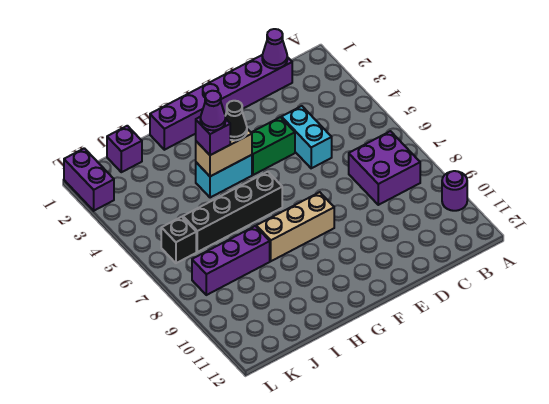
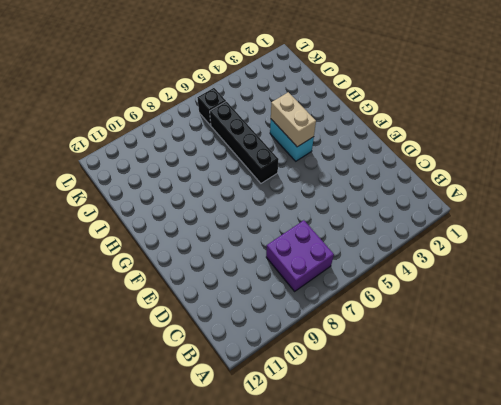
none -> purple 1x1 round brick [442,171,467,211]
none -> purple 1x6 brick [150,55,292,150]
none -> cyan 1x2 brick [282,106,332,168]

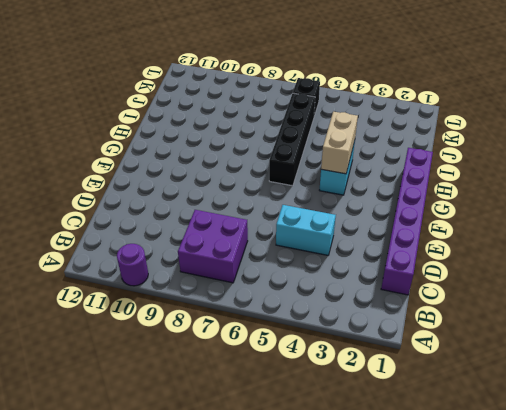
none -> green 1x2 brick [251,117,295,175]
none -> tan 1x3 brick [256,192,334,261]
none -> purple 1x3 brick [192,226,270,295]

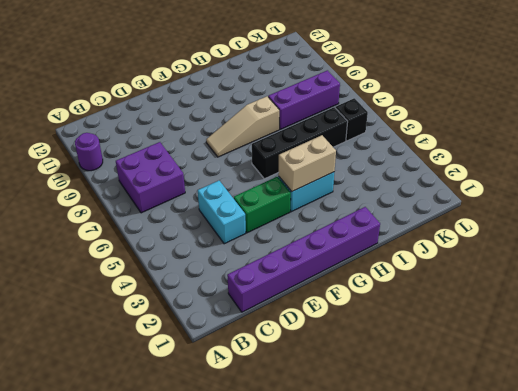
tan 1x3 slope [206,96,279,157] -> tan 1x3 brick [256,192,334,261]
none -> purple 1x1 brick [107,126,142,172]
none -> purple 1x2 brick [64,148,114,211]
none -> purple 1x1 cone [262,29,287,69]

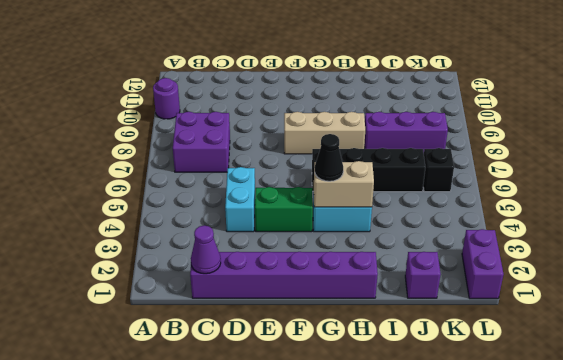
none -> purple 1x1 brick [196,117,230,155]
none -> purple 1x1 cone [200,91,226,130]

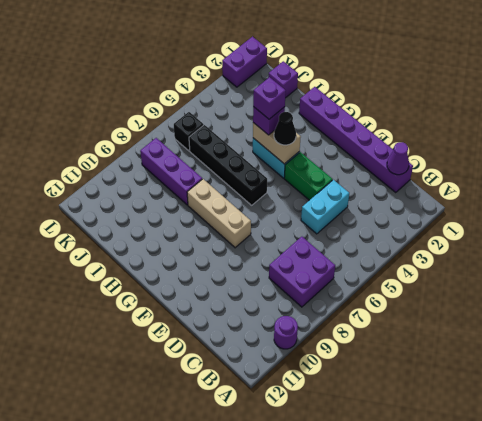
purple 1x1 brick [253,77,286,119] -> purple 1x1 cone [200,91,226,130]

